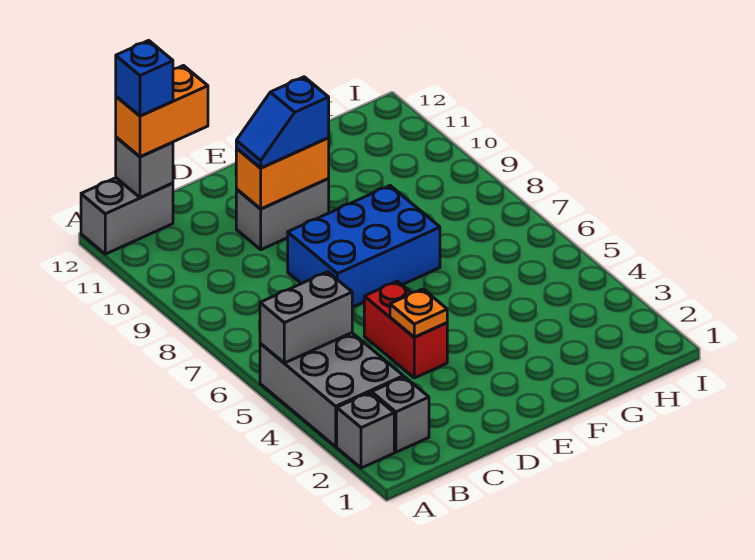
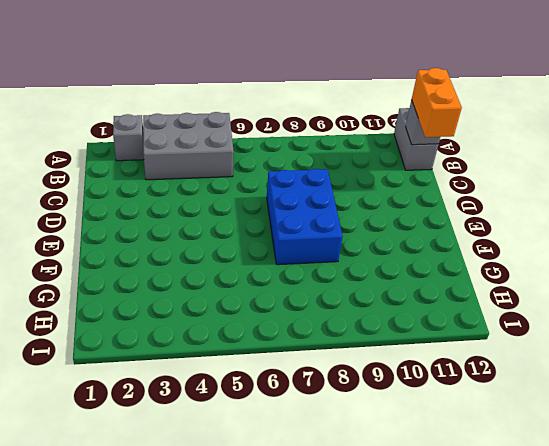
none -> grey 1x1 brick [372,377,429,452]
none -> red 1x2 brick [364,281,447,378]
none -> grey 1x2 brick [236,179,329,250]

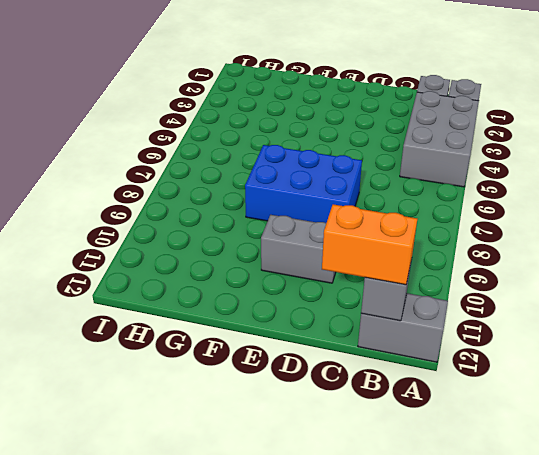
none -> red 1x2 brick [364,281,447,378]
none -> grey 1x2 brick [260,272,352,363]
none -> orange 1x1 plate [390,289,447,337]

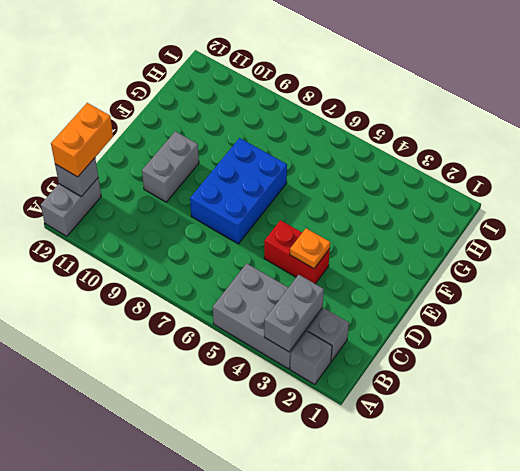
grey 1x2 brick [264,275,324,352] -> grey 1x2 brick moved to [260,272,352,363]
none -> orange 1x2 brick [236,138,329,209]
none -> blue 1x2 slope [236,77,329,168]
none -> blue 1x1 brick [116,40,173,116]

